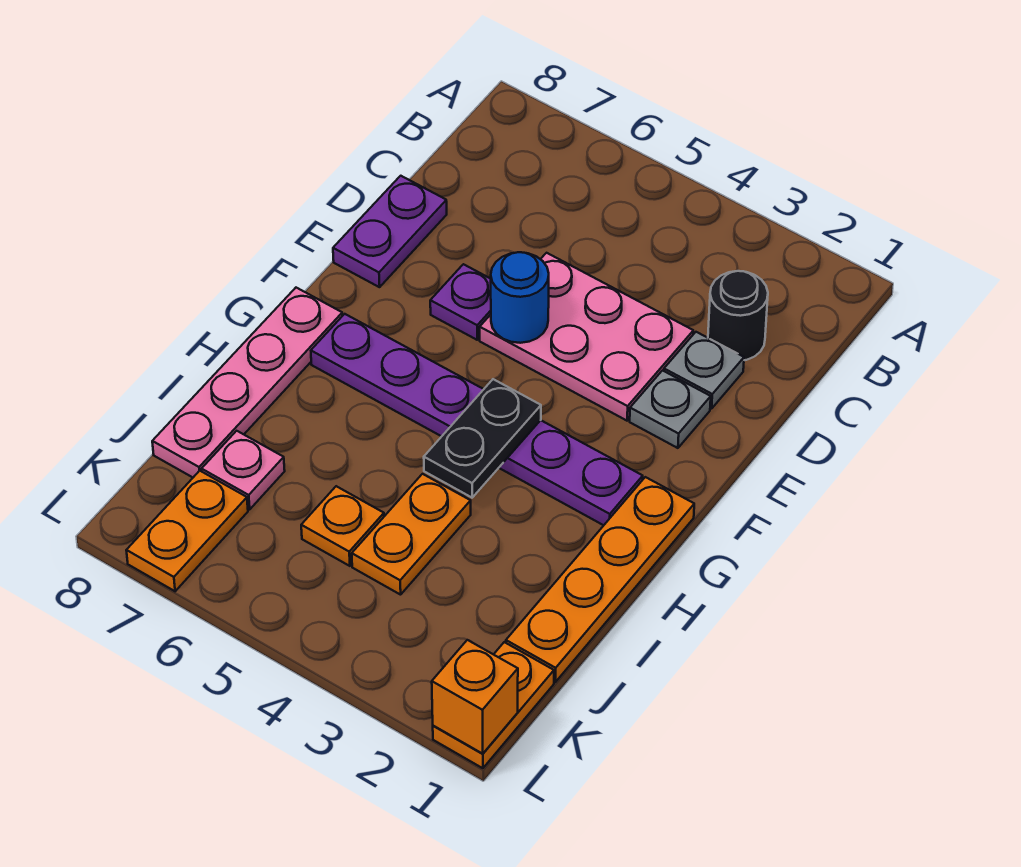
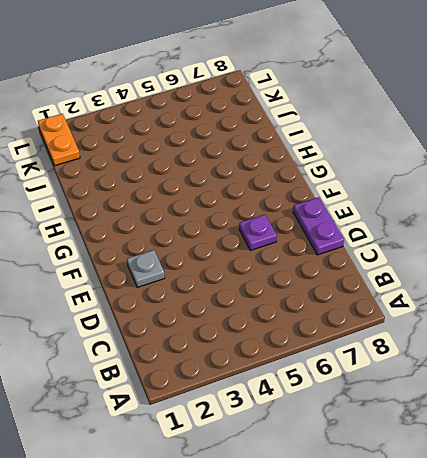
none -> black 1x1 round brick [708,271,768,360]
none -> grey 1x1 plate [664,332,744,409]
none -> pink 2x3 plate [480,253,693,421]

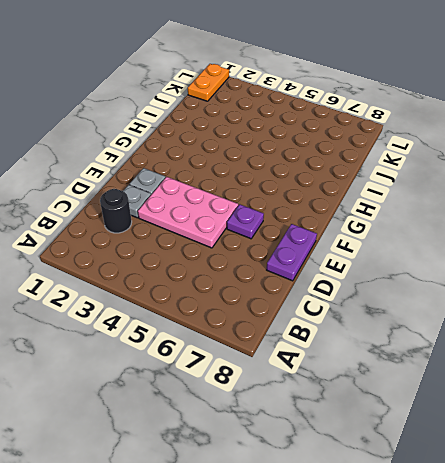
none -> orange 1x4 plate [506,477,694,682]
none -> purple 1x6 plate [311,314,643,525]
none -> pink 1x4 plate [152,288,342,477]

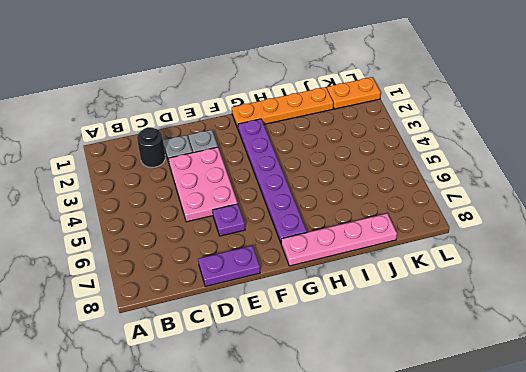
none -> orange 1x2 plate [352,474,471,595]
none -> orange 1x1 plate [301,486,384,566]
none -> pink 1x1 plate [202,431,285,509]

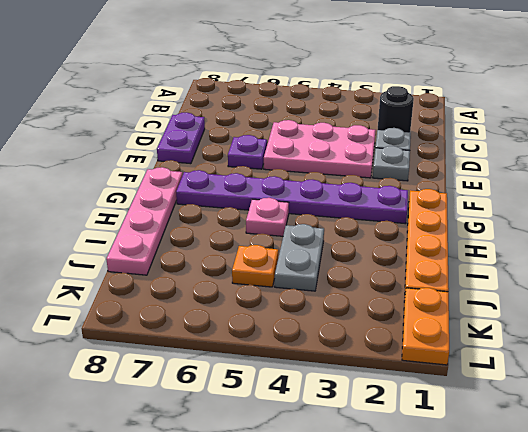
pink 1x1 plate [246,198,289,236] -> pink 1x1 plate moved to [202,431,285,509]
grey 1x2 plate [275,224,324,291] -> orange 1x2 plate [352,474,471,595]
none -> orange 1x2 plate [126,471,248,591]
none -> blue 1x1 round brick [491,252,549,343]
none -> black 1x2 plate [424,379,541,498]

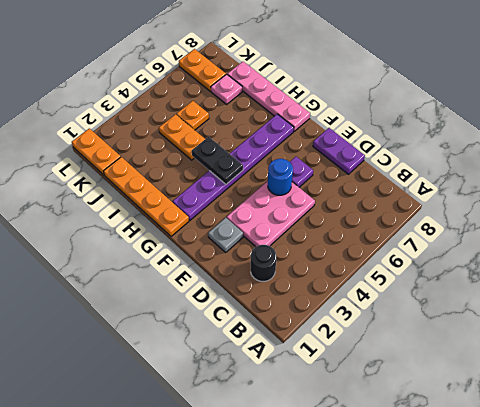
none -> grey 1x1 plate [664,332,744,409]
none -> orange 1x1 brick [432,640,518,754]

